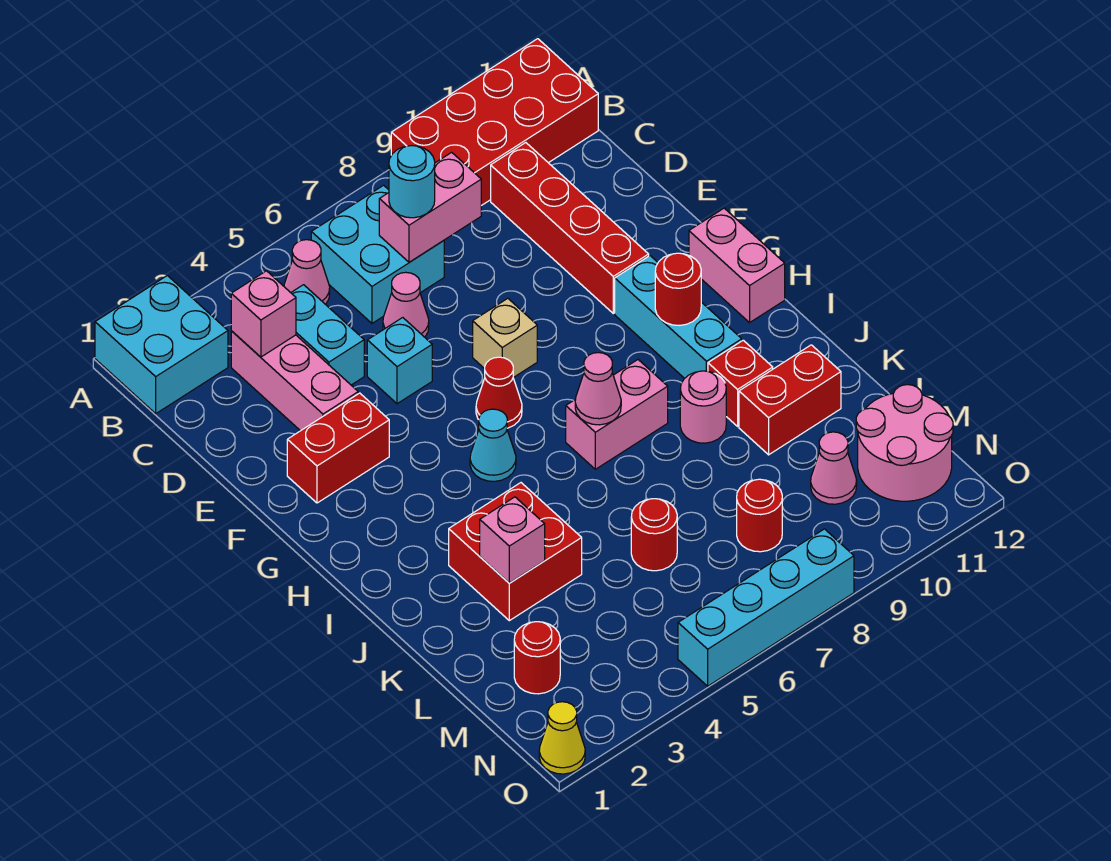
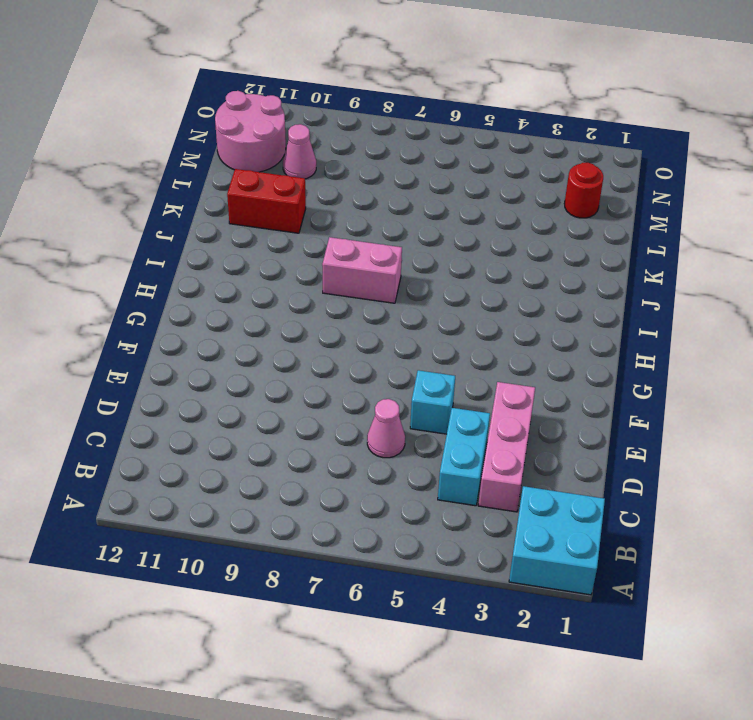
none -> red 2x4 brick [391,39,598,206]
none -> pink 1x1 cone [284,240,330,304]
none -> cyan 2x2 brick [311,185,444,323]
none -> red 1x4 brick [491,143,649,313]

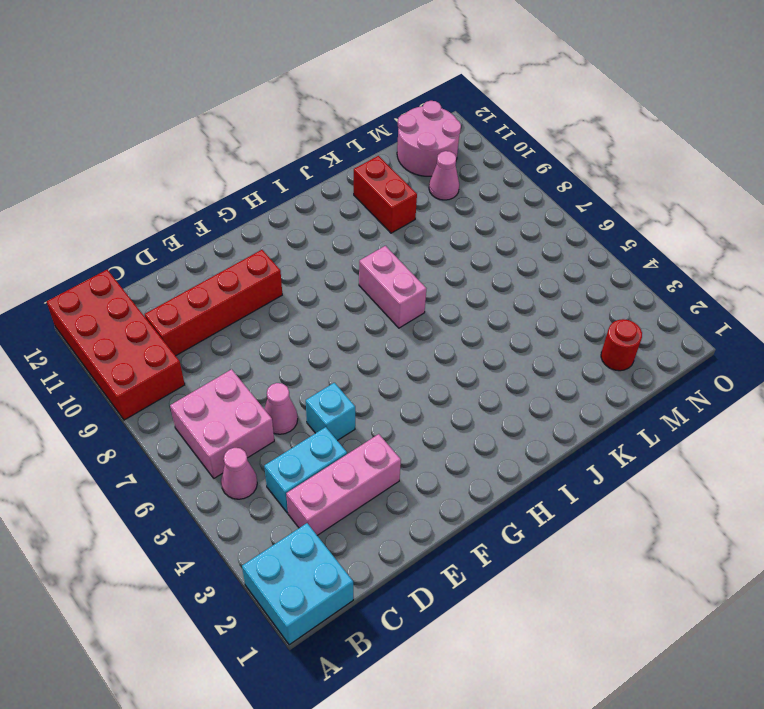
pink 2x2 brick [170,369,274,478] -> cyan 2x2 brick [311,185,444,323]
none -> red 1x2 brick [287,393,389,503]
none -> tan 1x1 brick [473,298,537,378]
none -> red 1x1 cone [476,357,522,428]
none -> cyan 1x3 brick [615,256,742,378]

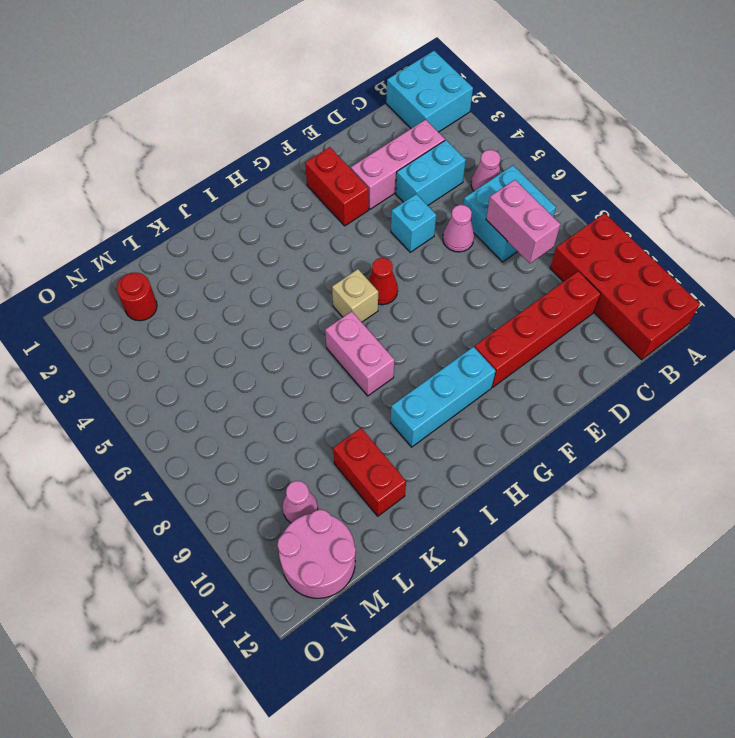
tan 1x1 brick [332,269,378,322] -> tan 1x1 brick moved to [473,298,537,378]
none -> pink 1x2 brick [689,208,785,323]
none -> cyan 1x1 cone [470,409,516,481]
none -> red 2x2 brick [449,483,582,621]
none -> pink 1x1 round brick [680,371,726,443]

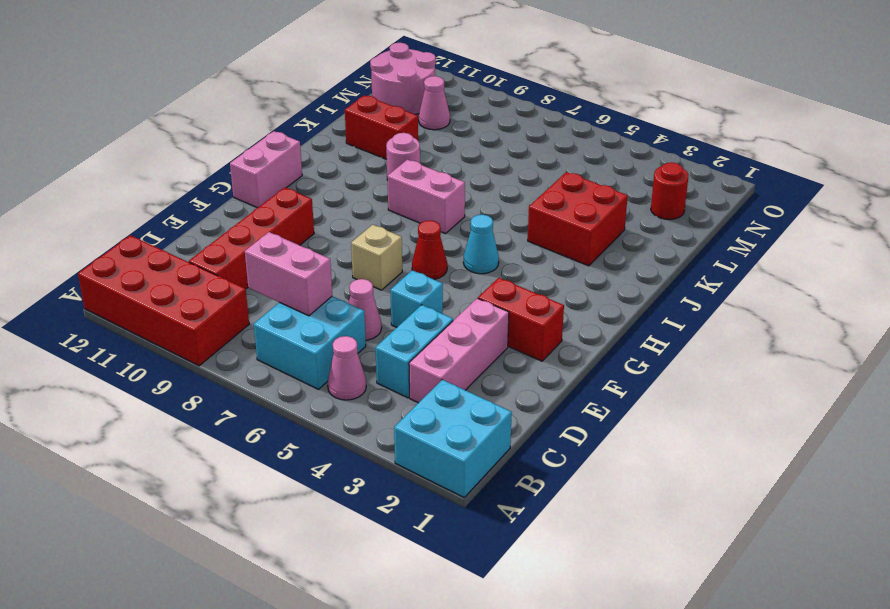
none -> cyan 1x3 brick [615,256,742,378]
none -> red 1x1 brick [708,340,773,426]
none -> red 1x1 round brick [631,499,677,571]
none -> red 1x1 round brick [737,479,782,552]

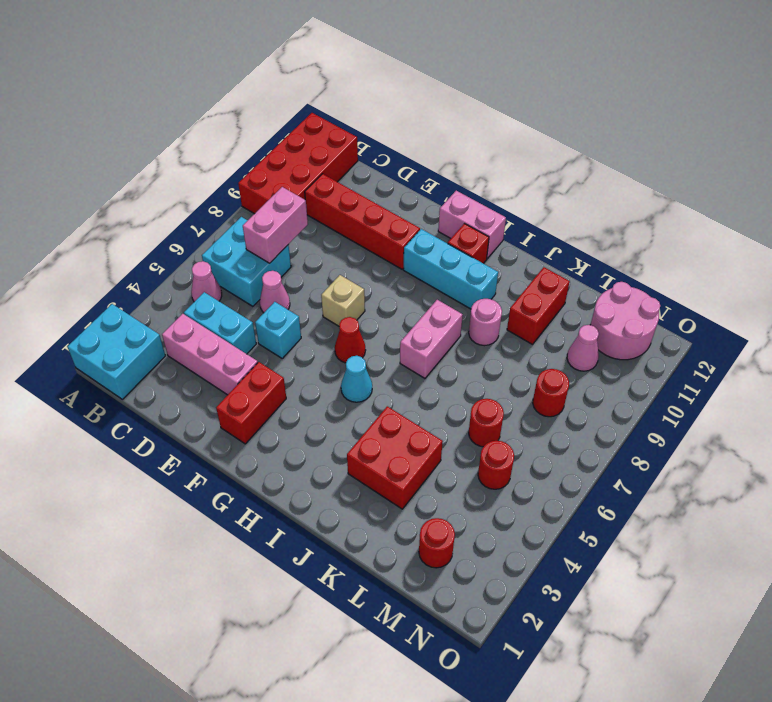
red 1x1 brick [448,224,489,263] -> red 1x1 brick moved to [708,340,773,426]
red 1x1 round brick [478,441,514,489] -> red 1x1 round brick moved to [655,253,701,325]
none -> yellow 1x1 cone [539,702,585,774]
none -> cyan 1x4 brick [678,529,854,686]
none -> pink 1x1 brick [231,271,296,357]
none -> pink 1x1 cone [575,353,621,425]

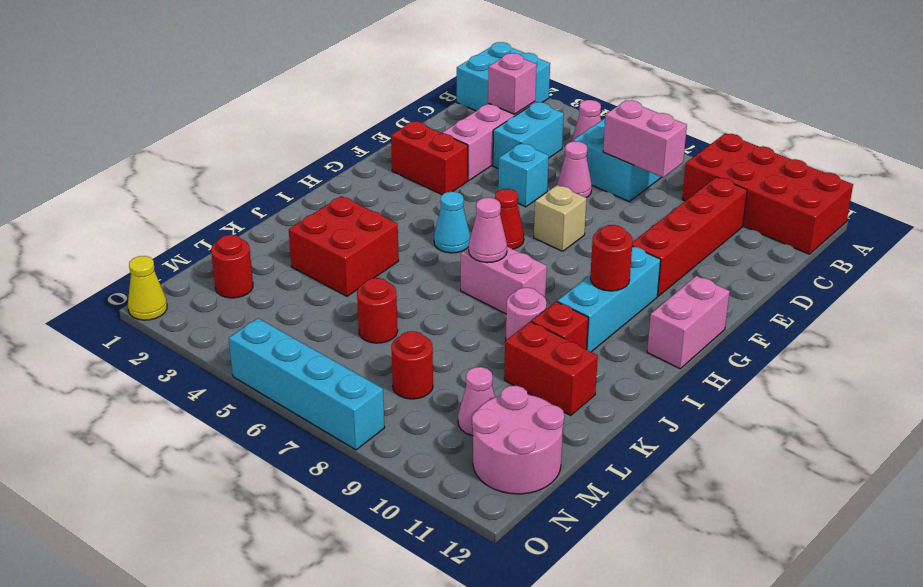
none -> pink 1x1 brick [480,497,545,583]
none -> cyan 1x1 round brick [389,146,435,218]

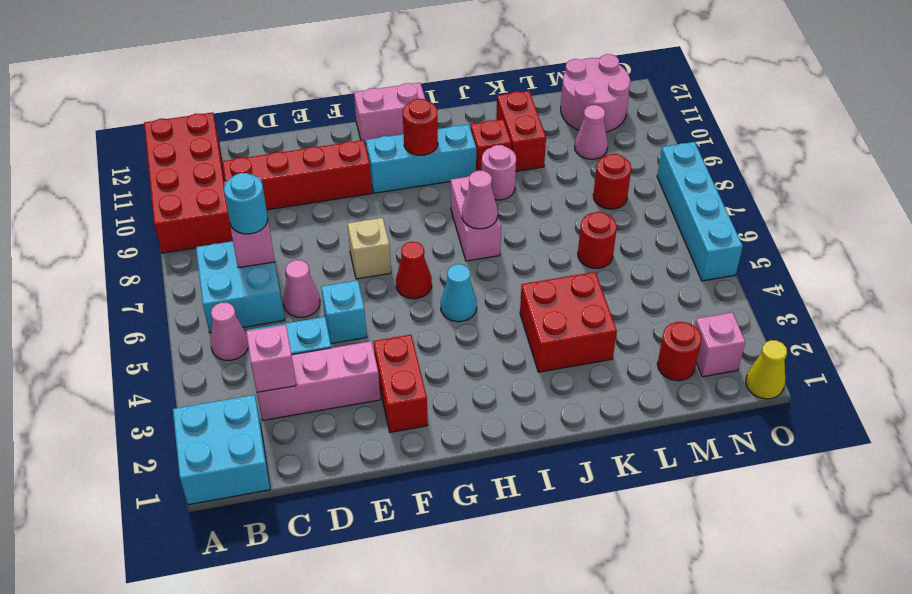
pink 1x1 brick [695,312,745,377] -> pink 1x1 brick moved to [480,497,545,583]

